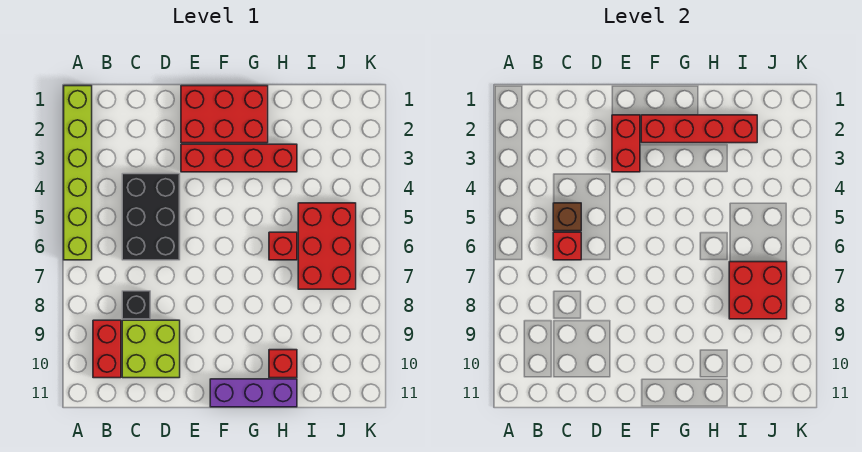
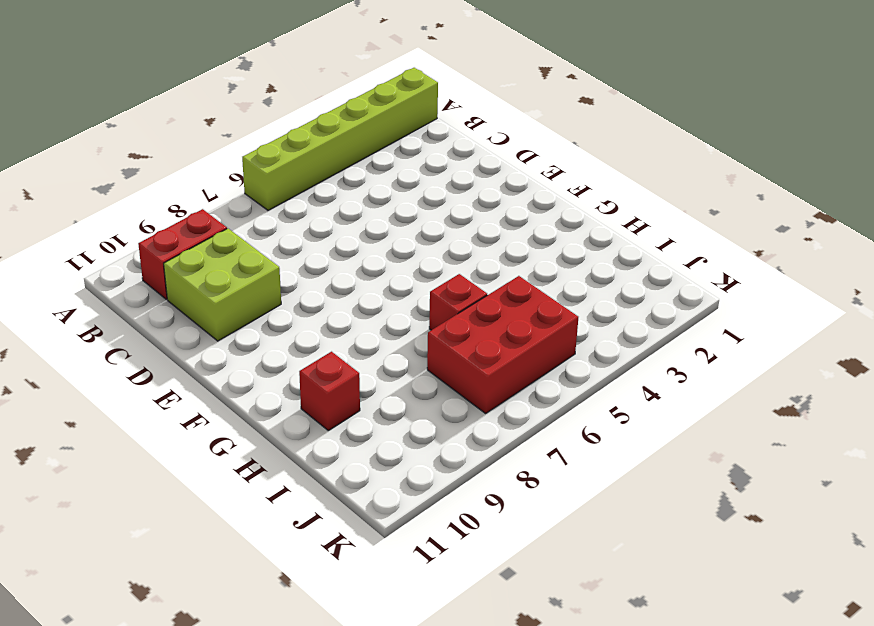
none -> black 2x3 brick [122,174,180,260]
none -> black 1x1 brick [122,291,150,319]
none -> red 2x3 brick [181,86,268,143]

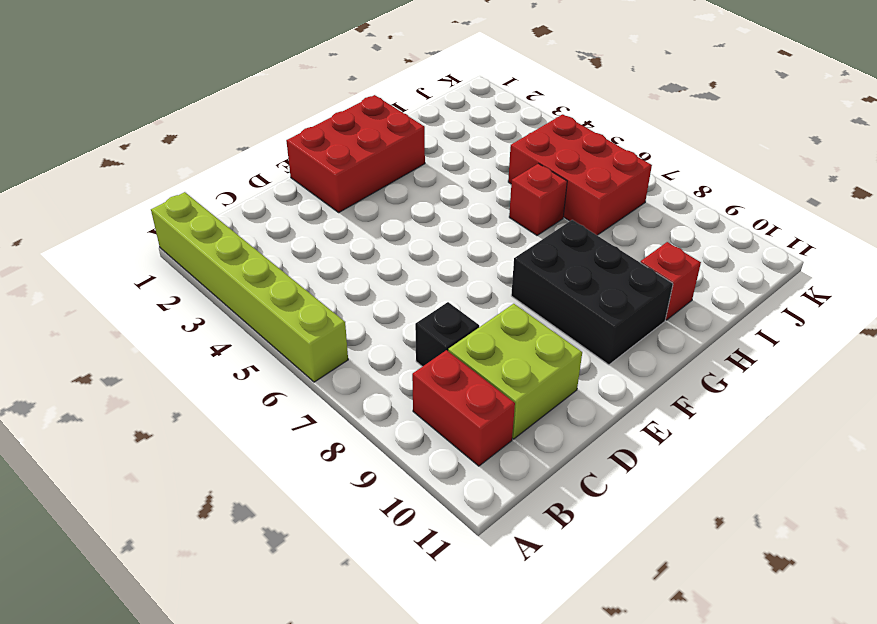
black 2x3 brick [511,220,673,365] -> black 2x3 brick moved to [122,174,180,260]
none -> red 1x4 brick [181,144,297,172]
none -> purple 1x3 brick [210,379,297,407]
none -> brown 1x1 brick [553,203,581,231]

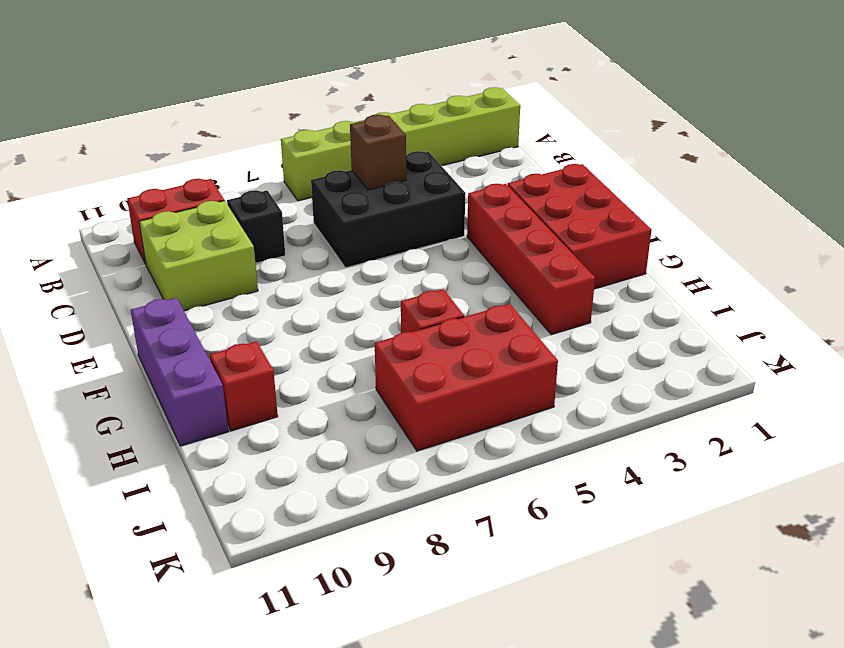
none -> red 1x1 brick [553,232,581,260]
none -> red 1x2 brick [612,115,640,172]
none -> red 1x4 brick [641,115,757,143]

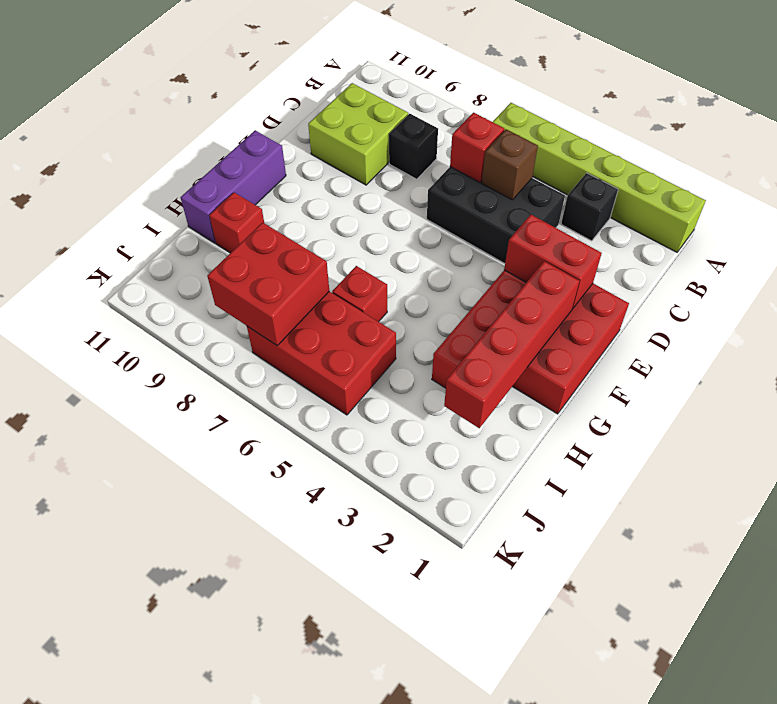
black 1x1 brick [561,173,618,241] -> none
none -> red 1x2 brick [93,320,121,378]

